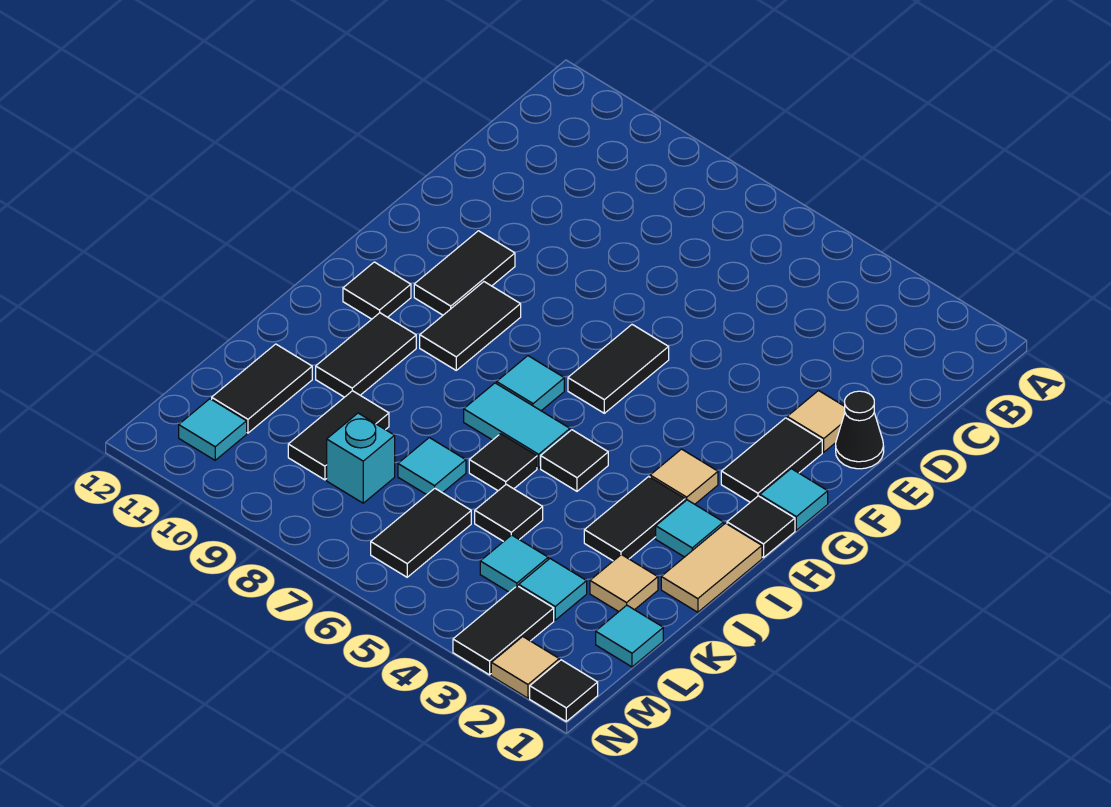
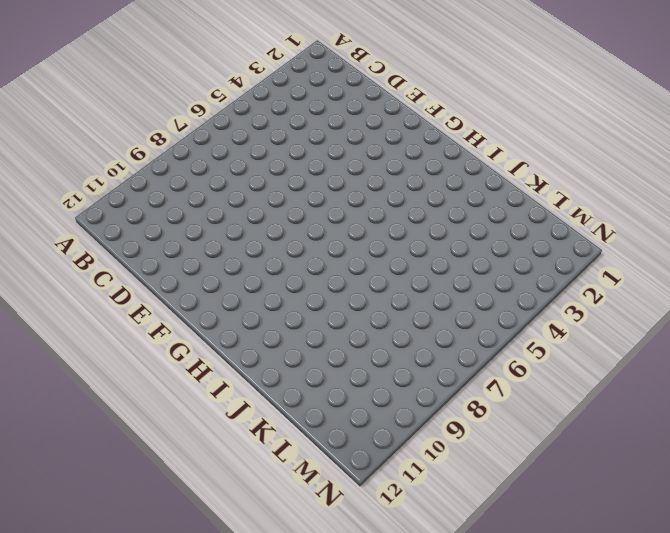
none -> black 1x1 cone [836,391,884,469]
none -> tan 1x1 tile [787,391,845,452]
none -> black 1x2 tile [721,418,822,502]
none -> black 1x2 tile [568,325,669,413]

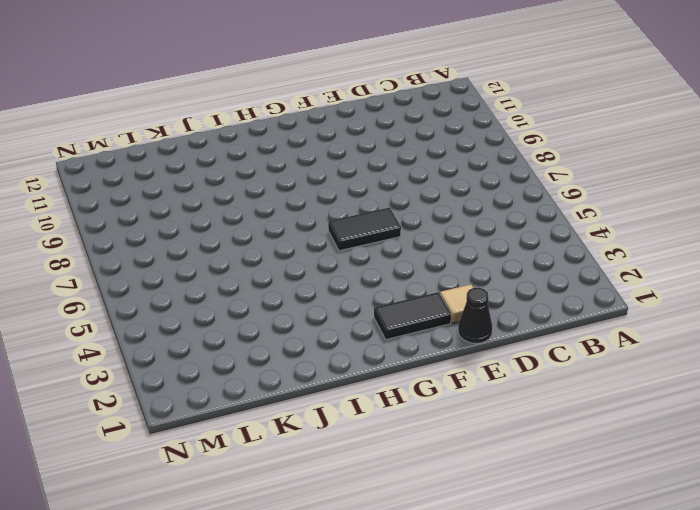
none -> black 1x2 tile [414,231,515,315]
none -> cyan 1x1 tile [760,469,828,530]
none -> black 1x2 tile [420,282,521,370]
none -> black 1x1 tile [727,496,795,558]

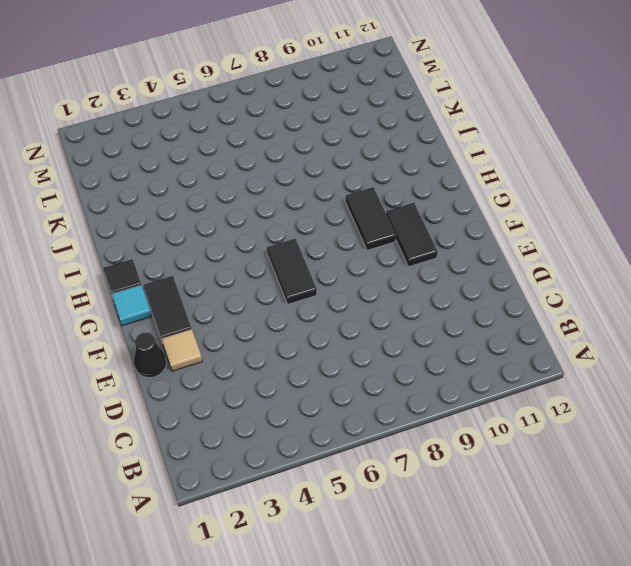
none -> tan 1x1 tile [650,449,718,504]
none -> cyan 1x1 tile [497,356,564,411]
none -> black 1x1 tile [343,262,411,319]
none -> tan 1x2 tile [661,523,762,612]

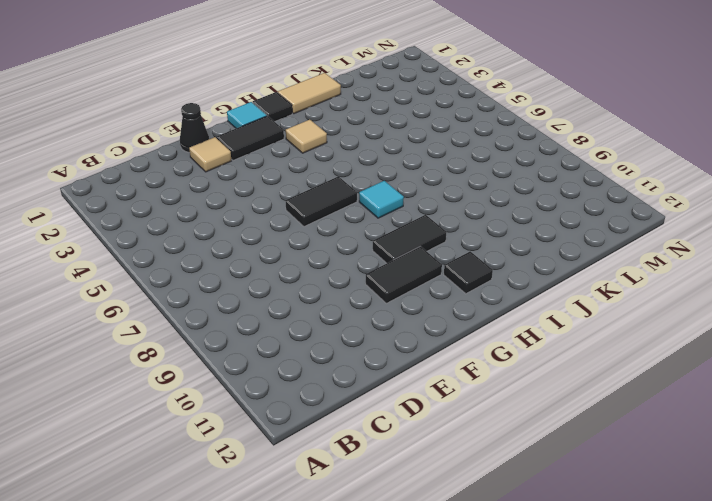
none -> cyan 1x1 tile [656,500,724,557]
none -> black 1x2 tile [584,476,685,561]
none -> black 1x1 tile [541,430,608,491]
none -> cyan 1x2 tile [464,383,570,468]

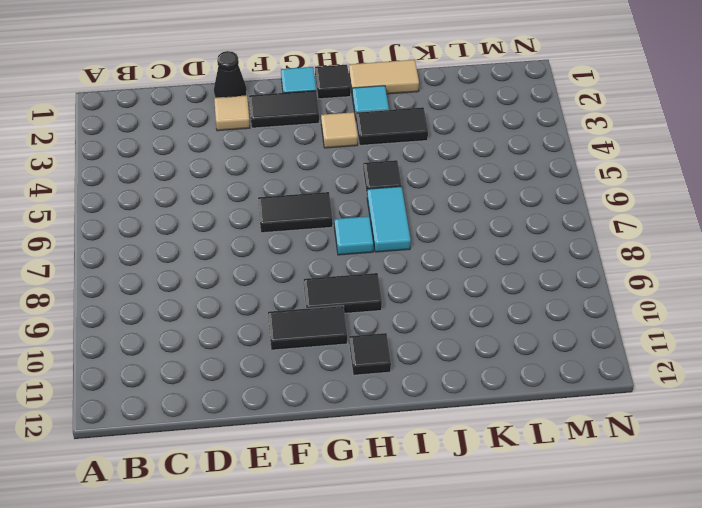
none -> black 1x2 tile [316,313,416,397]
none -> black 1x1 tile [469,434,537,491]
none -> tan 1x1 tile [590,555,658,612]
none -> black 1x1 tile [475,484,543,542]

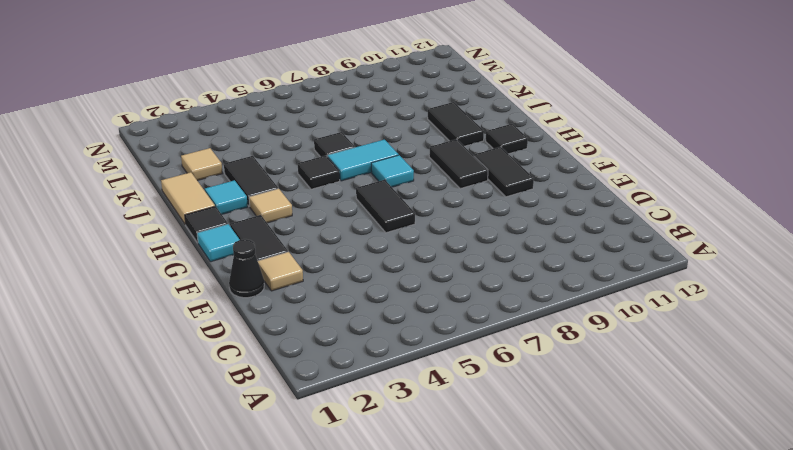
none -> black 1x1 tile [475,484,543,542]
none -> cyan 1x1 tile [398,438,466,495]
none -> black 1x2 tile [288,391,389,480]
none -> black 1x2 tile [212,344,312,433]

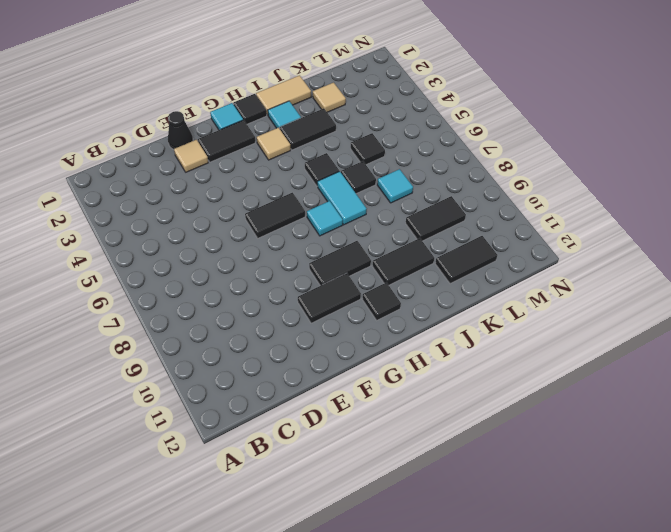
none -> cyan 1x1 tile [596,605,663,667]
none -> cyan 1x1 tile [519,559,587,620]
none -> cyan 1x1 tile [480,535,548,592]
none -> black 1x2 tile [371,488,471,577]

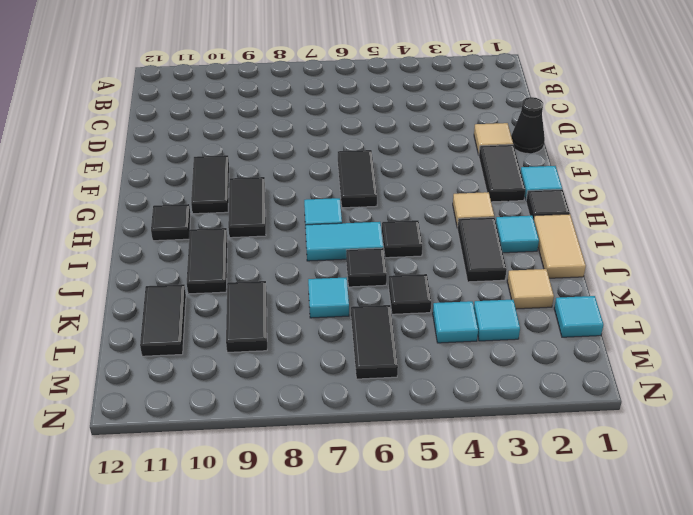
none -> cyan 1x1 brick [327,413,395,503]
none -> black 1x2 tile [453,586,554,675]
none -> cyan 1x1 tile [179,399,247,460]
none -> black 1x1 tile [530,660,598,721]

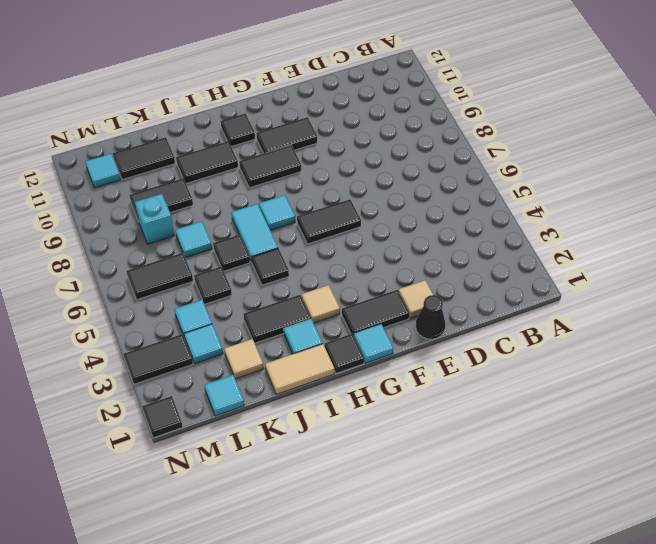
none -> tan 1x1 tile [491,637,559,698]

